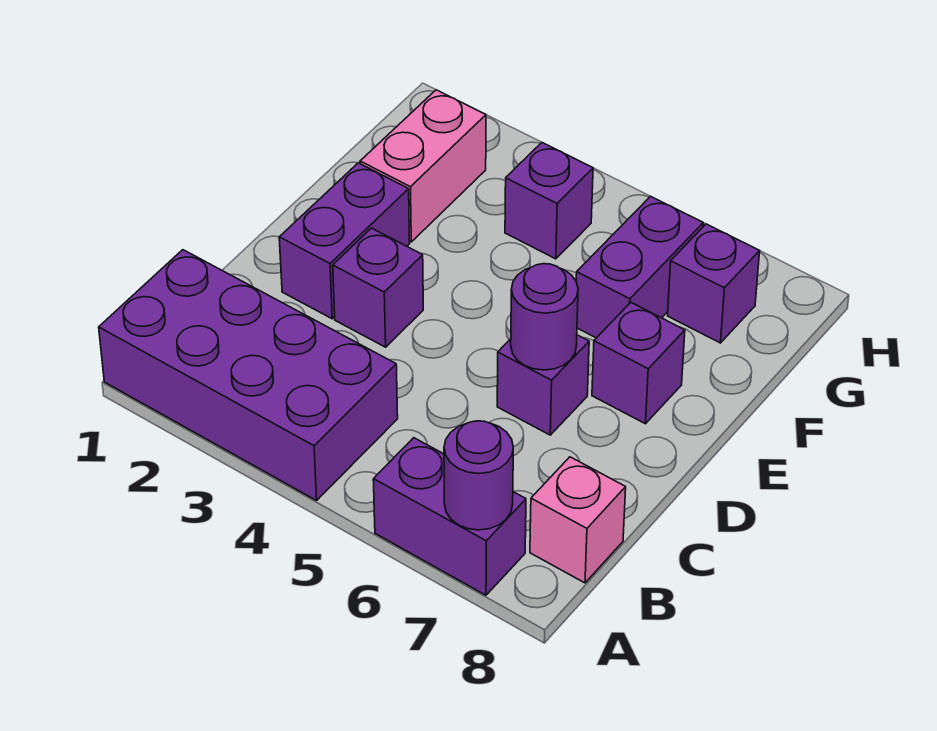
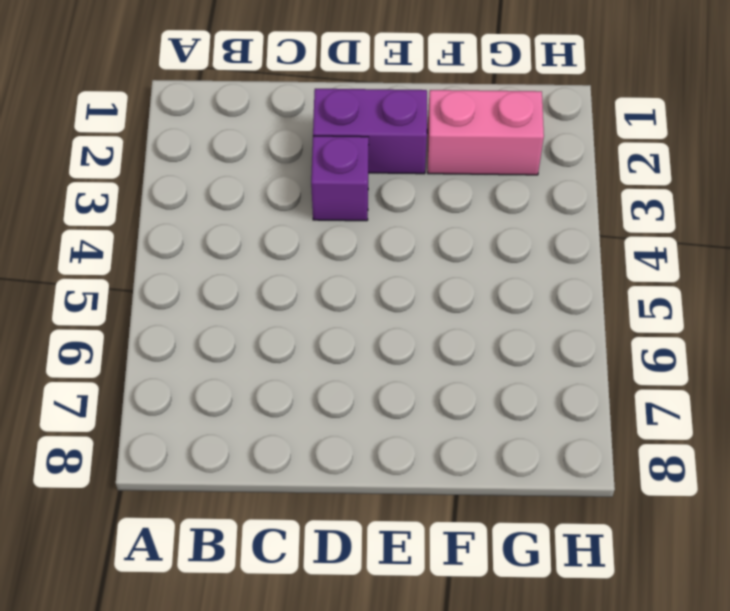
none -> purple 2x4 brick [99,250,398,500]
none -> purple 1x2 brick [373,438,526,595]
none -> pink 1x1 brick [530,457,626,583]

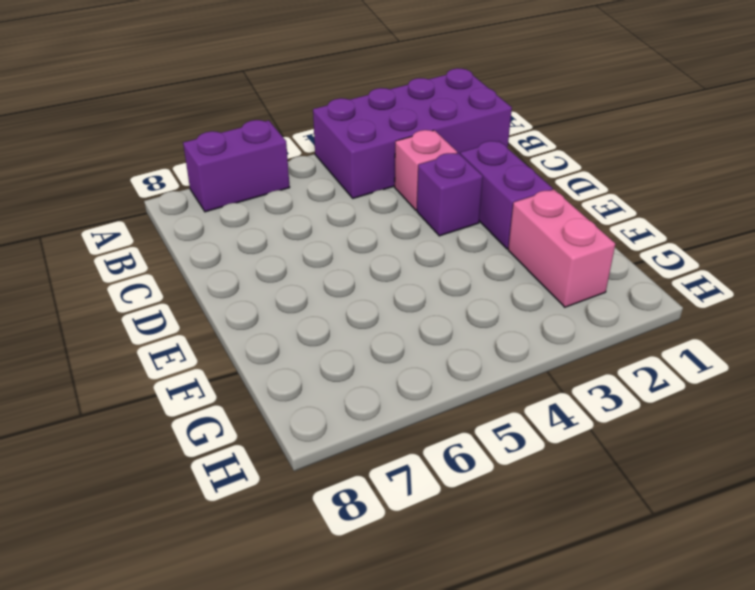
pink 1x1 brick [395,130,457,210] -> pink 1x1 brick moved to [530,457,626,583]
none -> purple 1x1 brick [497,335,589,435]
none -> purple 1x1 brick [592,303,685,424]
none -> purple 1x2 brick [576,196,703,338]

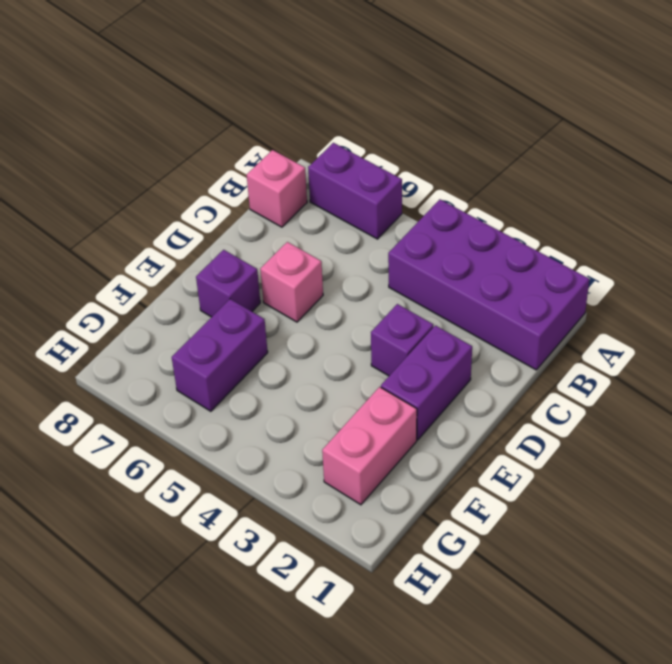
pink 1x1 brick [260,242,323,322] -> purple 1x1 brick [497,335,589,435]
none -> purple 1x1 brick [505,143,593,259]
none -> purple 1x1 brick [668,224,760,343]
none -> purple 1x1 round brick [444,421,513,530]

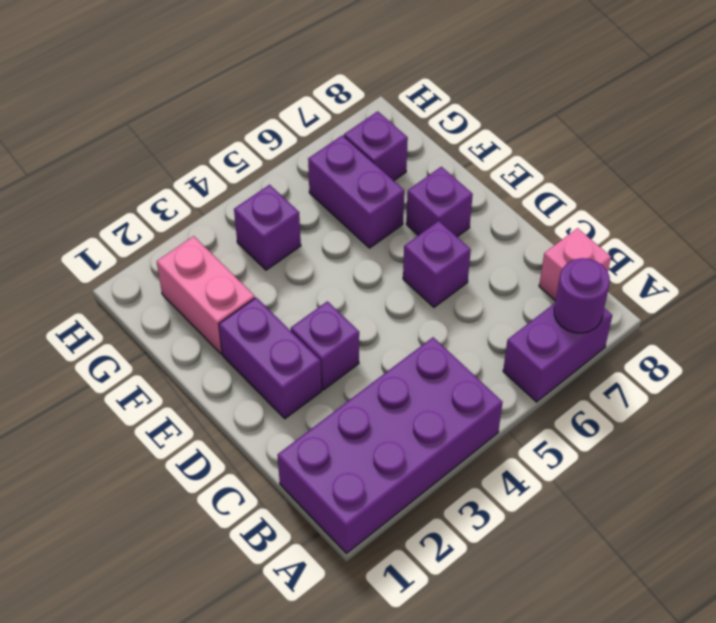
none -> purple 1x1 round brick [511,264,578,370]

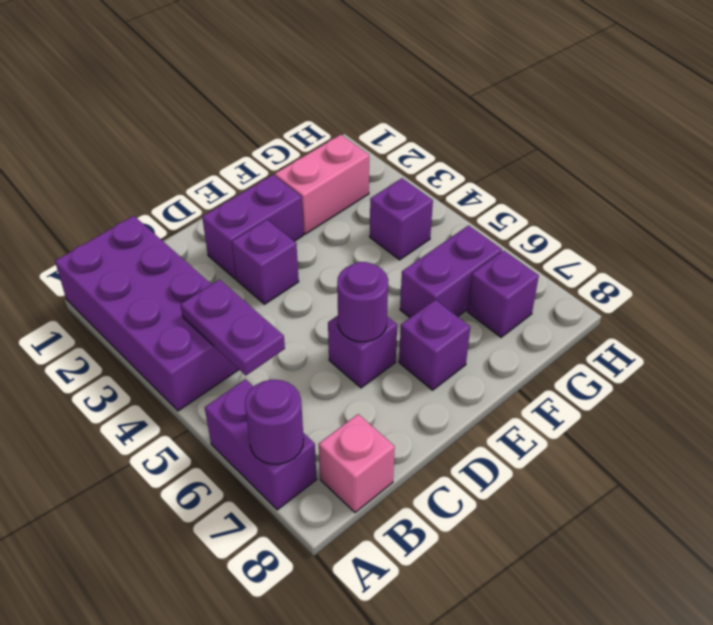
purple 1x2 plate [180,280,285,375] -> none

